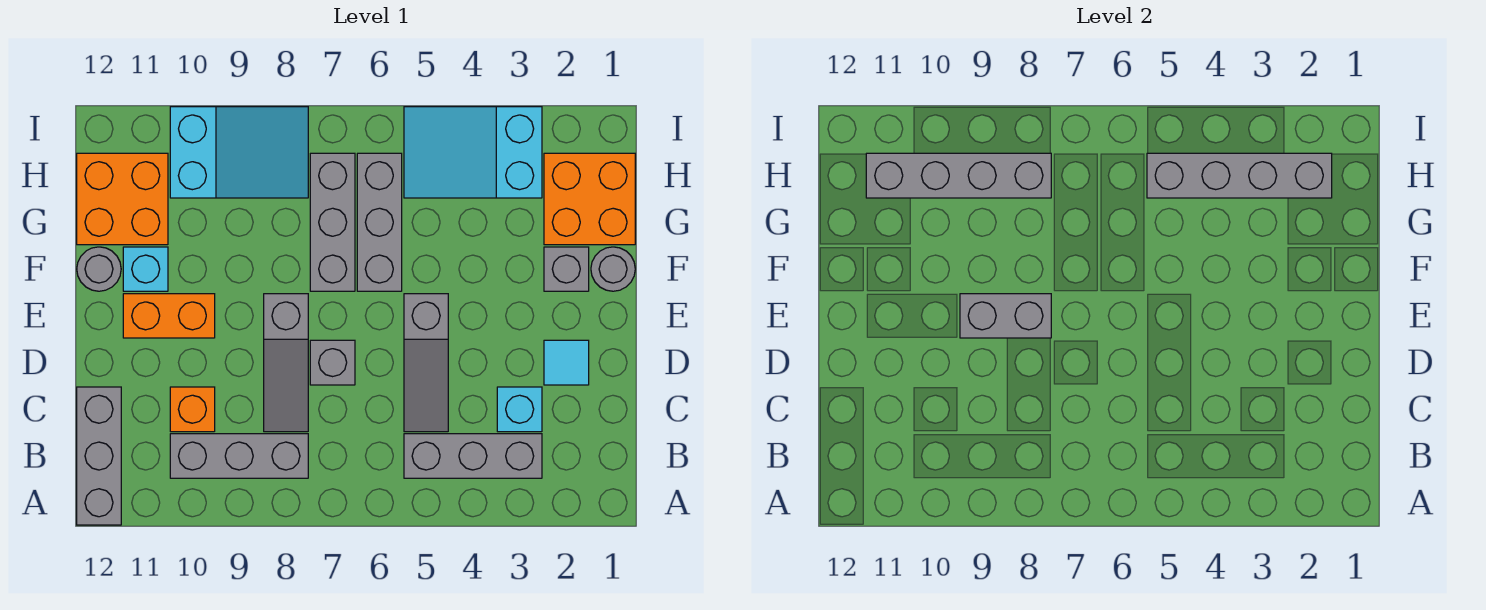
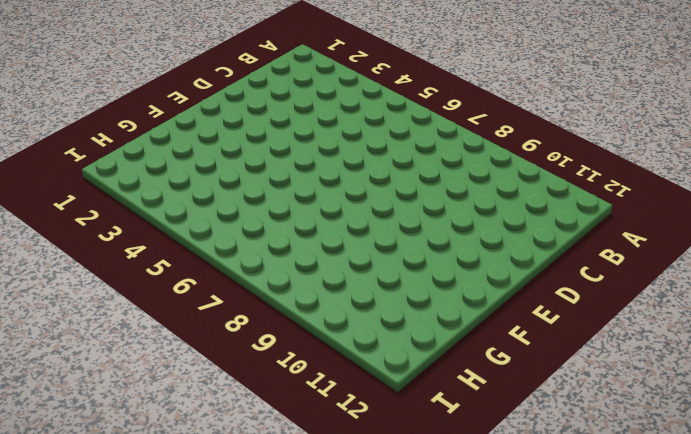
none -> grey 1x3 brick [77,387,121,525]
none -> grey 1x3 brick [404,434,542,478]
none -> grey 1x3 brick [170,434,308,478]

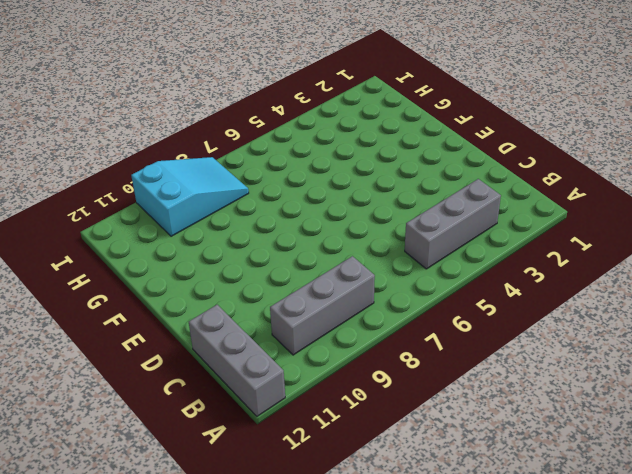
none -> cyan 1x1 brick [497,387,542,432]
none -> grey 1x3 slope [404,294,448,432]
none -> grey 1x3 slope [264,294,308,432]

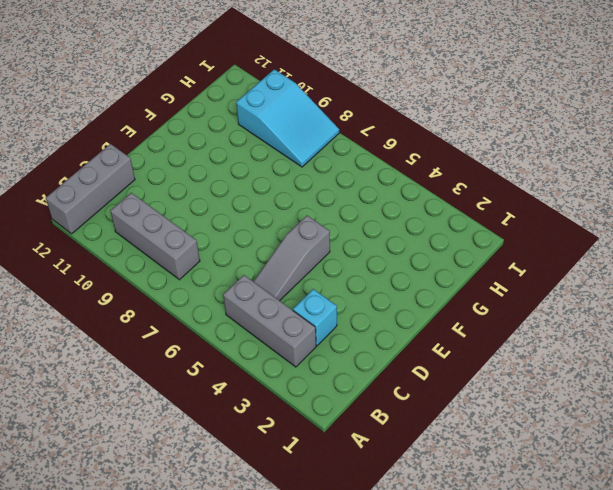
none -> grey 1x3 slope [264,294,308,432]
none -> orange 1x1 brick [170,387,215,432]
none -> cyan 1x1 tile [544,340,589,385]

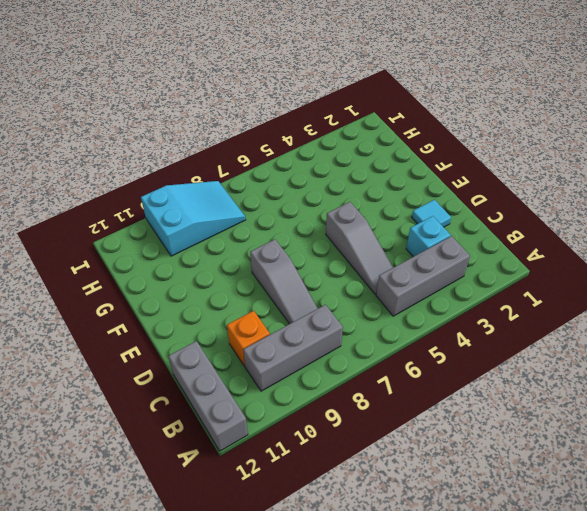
none -> grey 1x1 brick [310,340,355,385]
none -> orange 1x2 brick [123,294,215,338]
none -> grey 1x1 round brick [591,247,635,291]

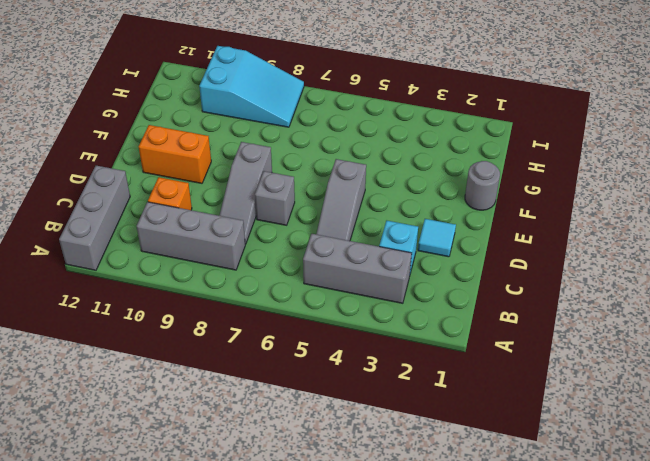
none -> grey 1x1 brick [544,247,589,291]
none -> grey 1x3 brick [357,153,402,291]
none -> grey 1x3 brick [310,153,355,291]

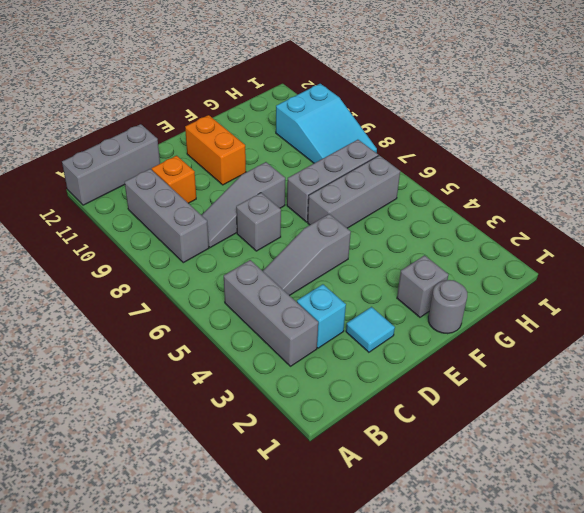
none -> cyan 1x1 brick [123,247,168,291]
none -> grey 1x1 round brick [77,247,121,291]
none -> orange 2x2 brick [544,153,635,245]

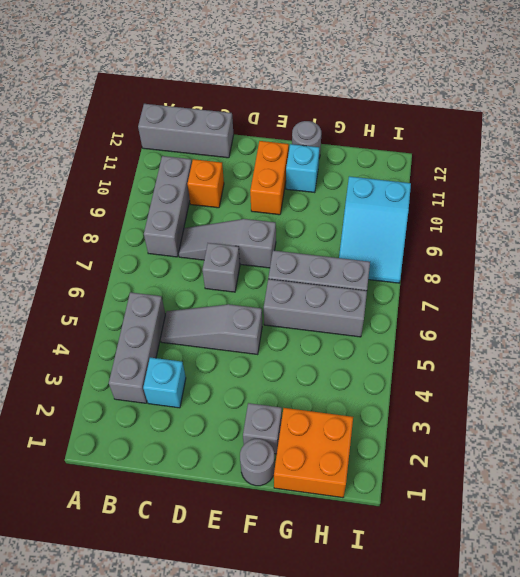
none -> cyan 1x1 tile [544,340,589,385]
none -> orange 2x2 brick [77,153,168,245]
none -> cyan 2x3 slope [404,107,542,198]

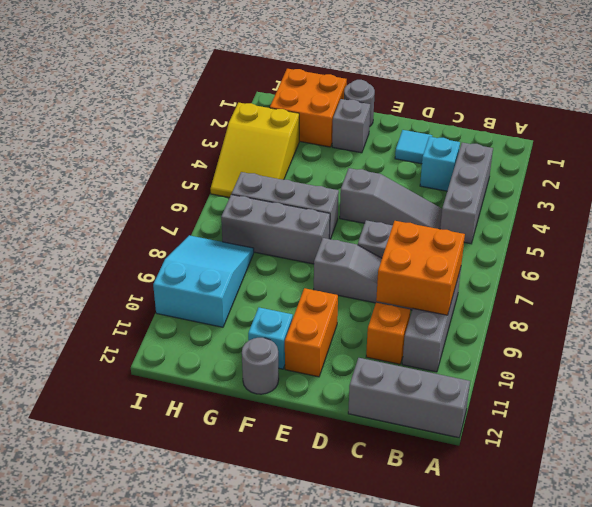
orange 2x2 brick [376,221,465,315] -> orange 2x2 brick moved to [77,153,168,245]
yellow 2x3 slope [211,103,299,198] -> cyan 2x3 slope [404,107,542,198]
none -> grey 1x2 brick [960,294,1051,338]
none -> grey 1x4 brick [1147,153,1332,198]
none -> grey 1x4 brick [866,153,1051,198]

